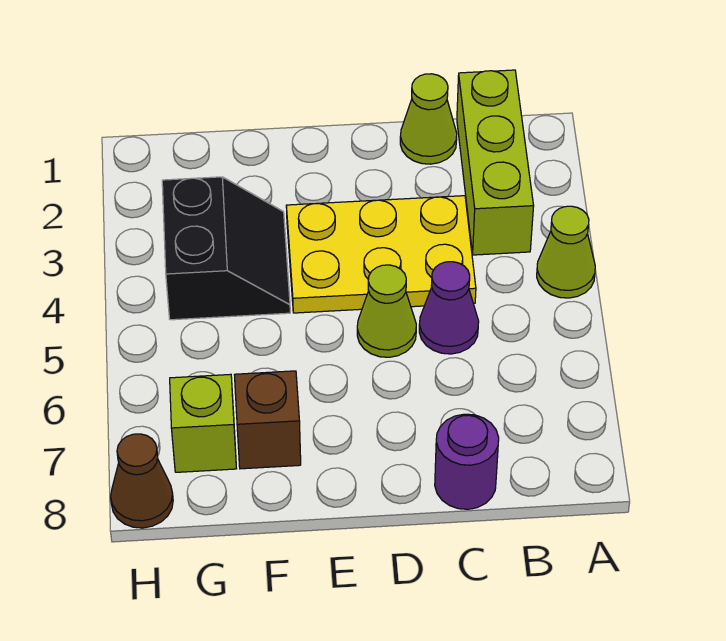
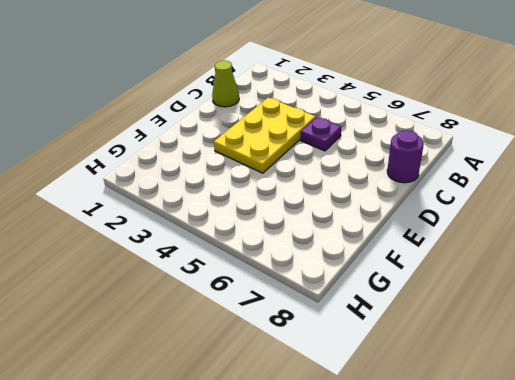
purple 1x1 plate [301,117,341,151] -> purple 1x1 cone [419,262,479,354]
none -> lime 1x1 cone [537,206,595,298]
none -> lime 1x3 brick [457,70,534,255]

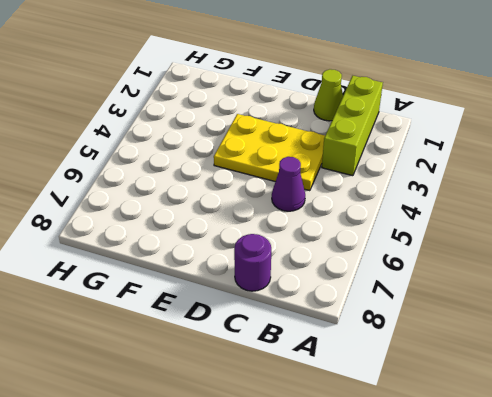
none -> lime 1x1 cone [537,206,595,298]
none -> lime 1x1 cone [357,265,416,357]

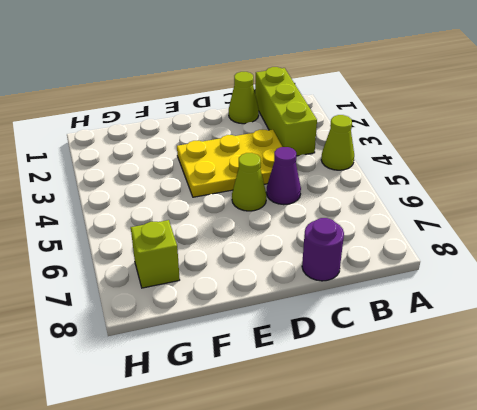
none -> black 2x2 slope [162,177,290,320]
none -> brown 1x1 brick [235,371,301,469]

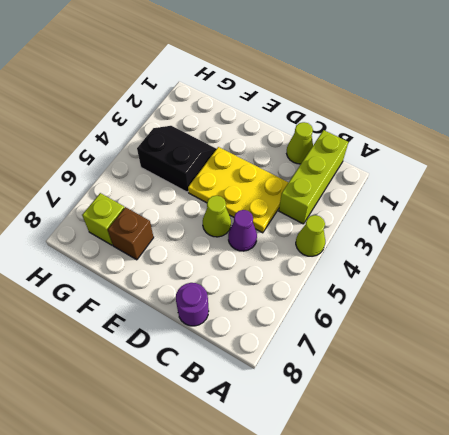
black 2x2 slope [137,126,216,192] -> black 2x2 slope turned to [162,177,290,320]
none -> brown 1x1 cone [111,434,173,528]

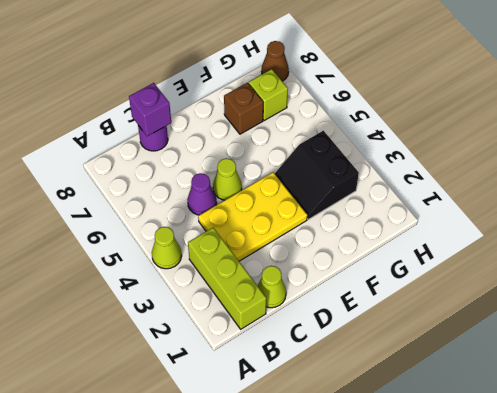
purple 1x1 brick [129,83,171,136] -> none

